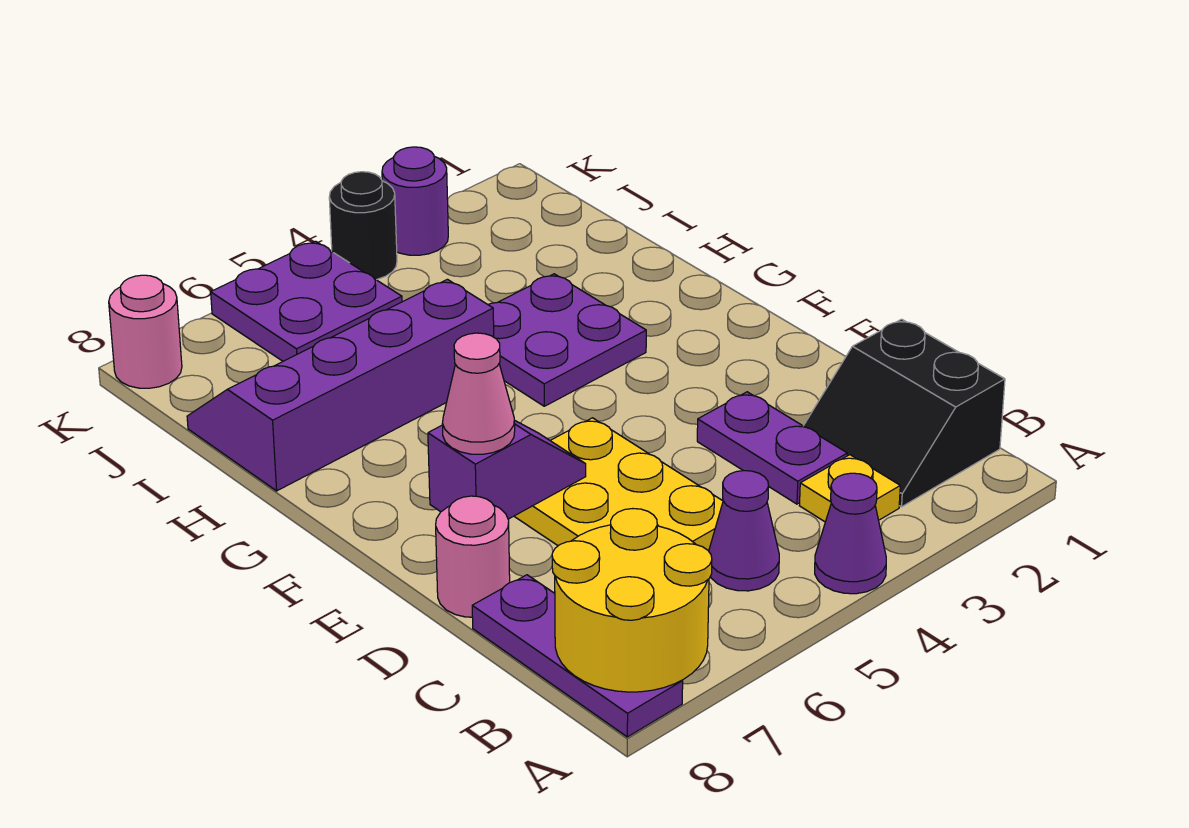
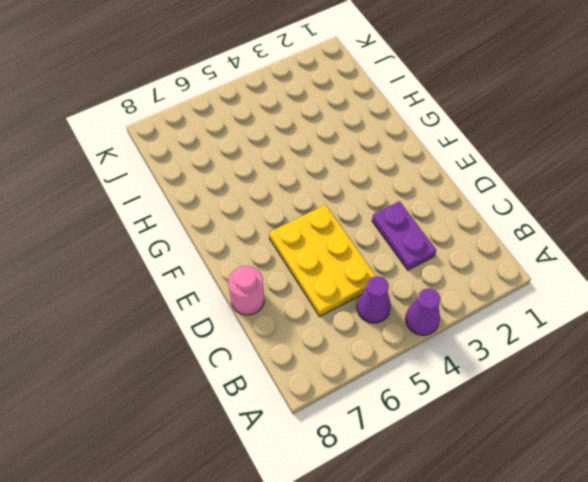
none -> purple 1x3 plate [472,575,683,737]
none -> black 2x2 slope [804,319,1005,507]
none -> yellow 1x1 plate [799,455,900,522]

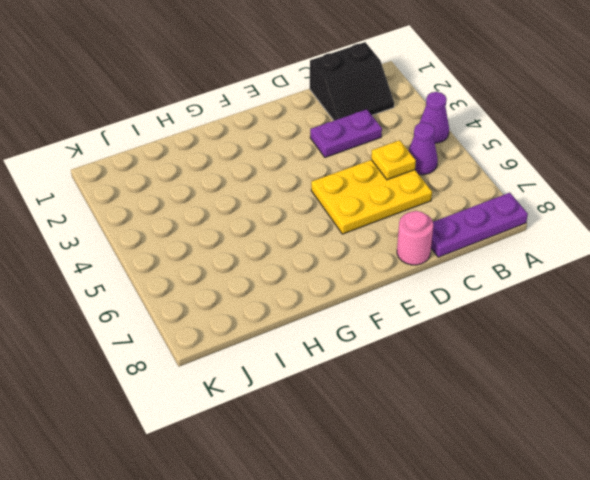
yellow 1x1 plate [371,140,416,180] -> yellow 1x1 plate moved to [799,455,900,522]
none -> purple 2x2 plate [488,274,646,406]
none -> purple 2x4 slope [187,279,494,491]
none -> purple 2x2 plate [211,241,402,361]

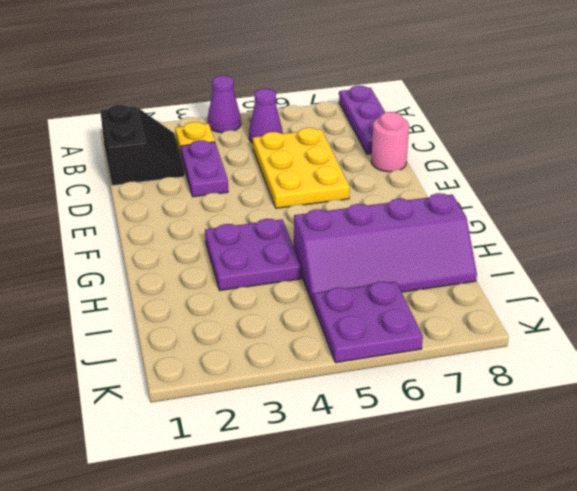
none -> purple 1x1 round brick [382,147,448,255]
none -> black 1x1 round brick [329,172,397,280]
none -> pink 1x1 round brick [109,275,182,388]

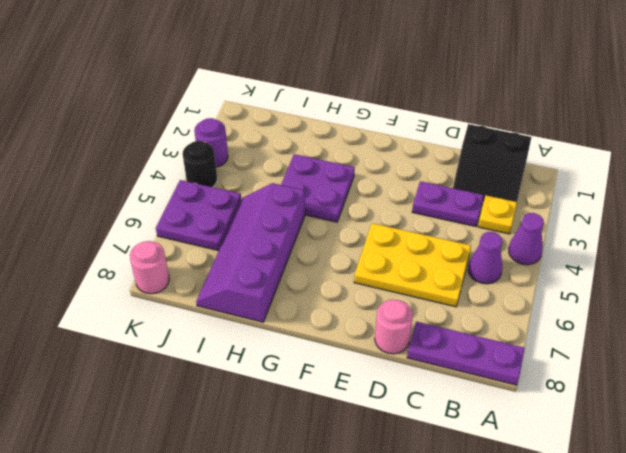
none -> yellow 2x2 round brick [552,509,712,692]
none -> purple 1x2 slope [428,420,586,519]
none -> pink 1x1 cone [442,333,515,454]

